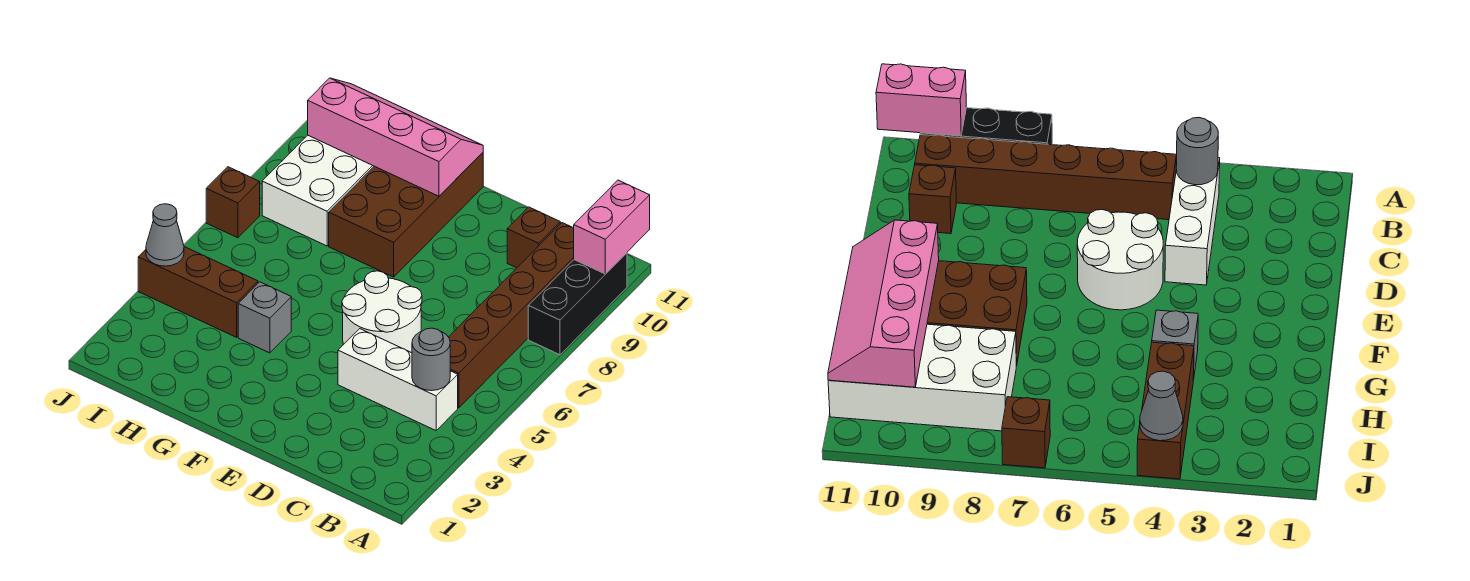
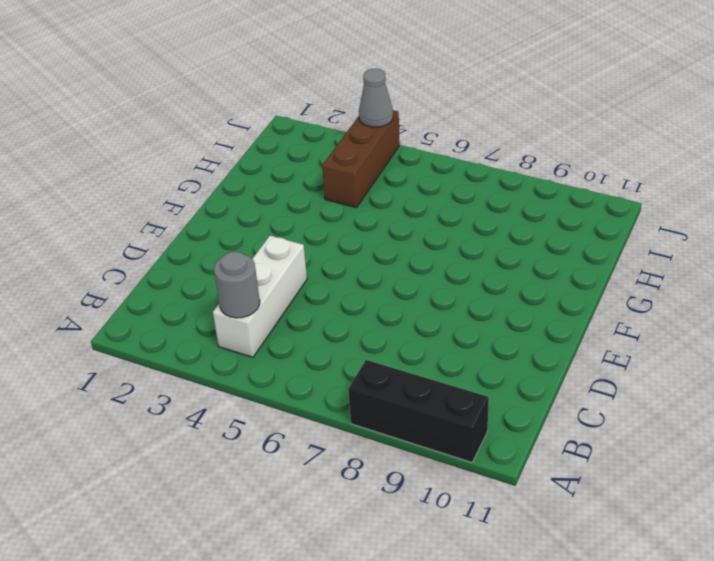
none -> brown 1x6 brick [449,223,574,408]
none -> brown 1x1 brick [507,207,560,268]
none -> white 2x2 round brick [342,271,422,353]

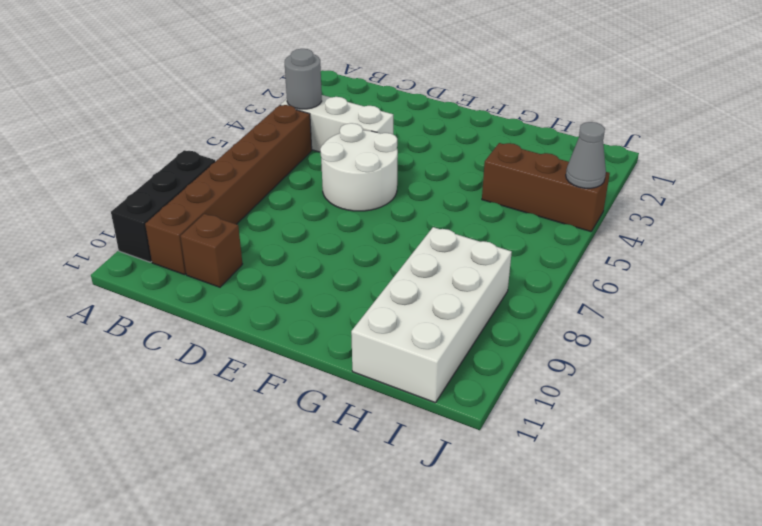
none -> brown 2x4 brick [329,153,483,277]
none -> grey 1x1 brick [238,282,291,353]
none -> brown 1x1 brick [206,167,260,238]

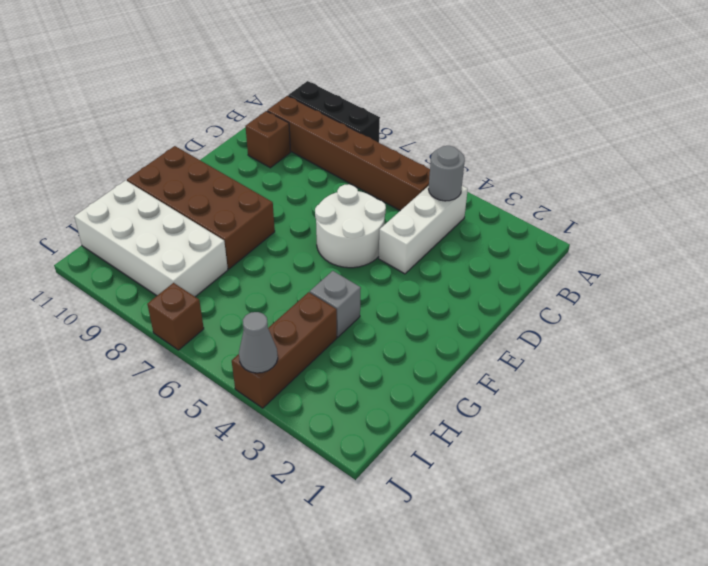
none -> pink 1x2 brick [574,180,650,274]
none -> pink 2x4 slope [308,78,483,196]

